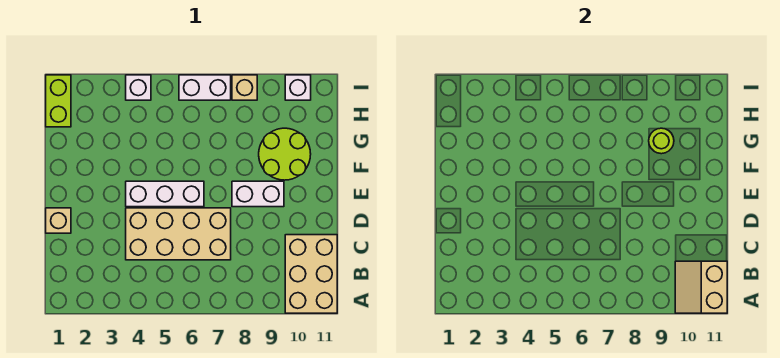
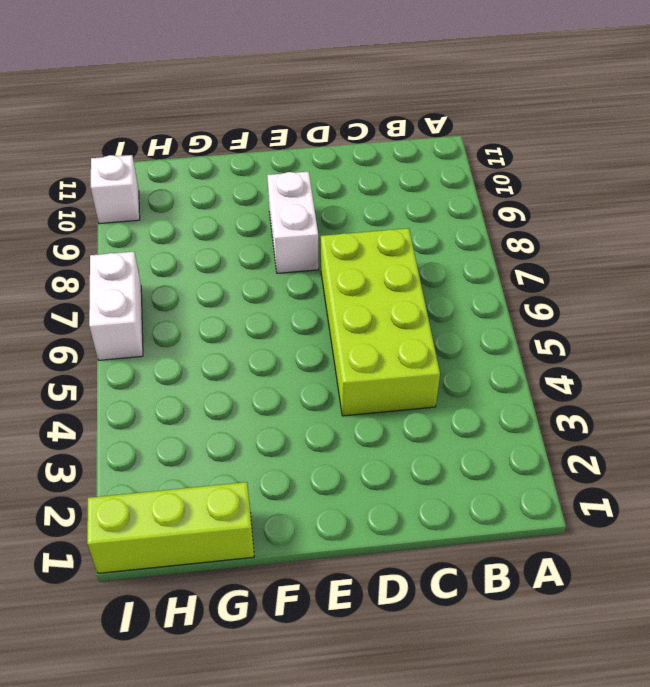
lime 2x4 brick [321,228,440,416] -> tan 2x4 brick [126,208,231,260]
lime 1x3 brick [87,482,254,573] -> lime 1x2 brick [46,75,71,127]
none -> tan 2x3 brick [285,235,337,313]
none -> tan 1x1 brick [46,208,71,233]
none -> white 1x3 brick [126,181,204,207]

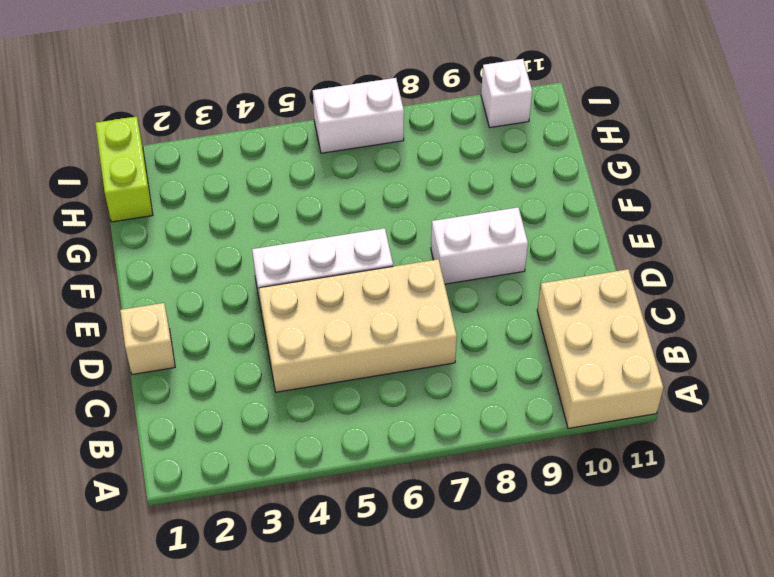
none -> lime 2x2 round brick [259,128,311,180]
none -> white 1x1 brick [126,75,151,100]
none -> tan 1x1 brick [232,75,257,100]

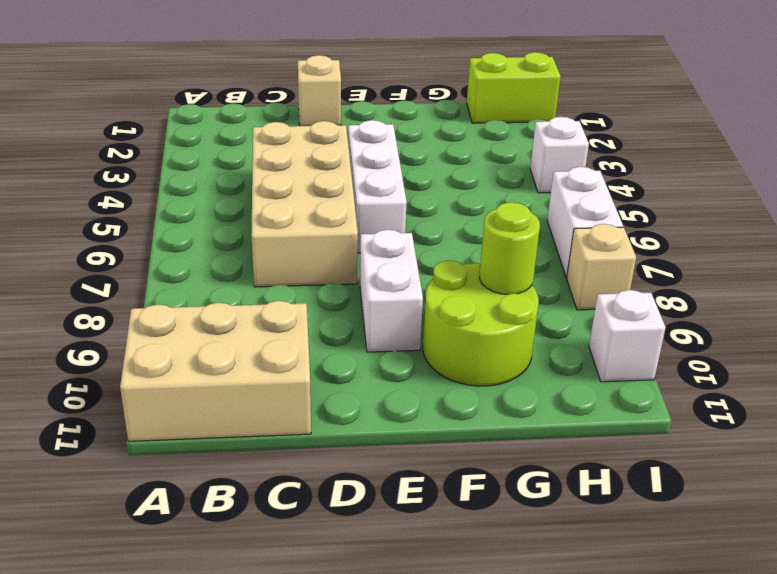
none -> tan 2x2 slope [675,261,727,313]

